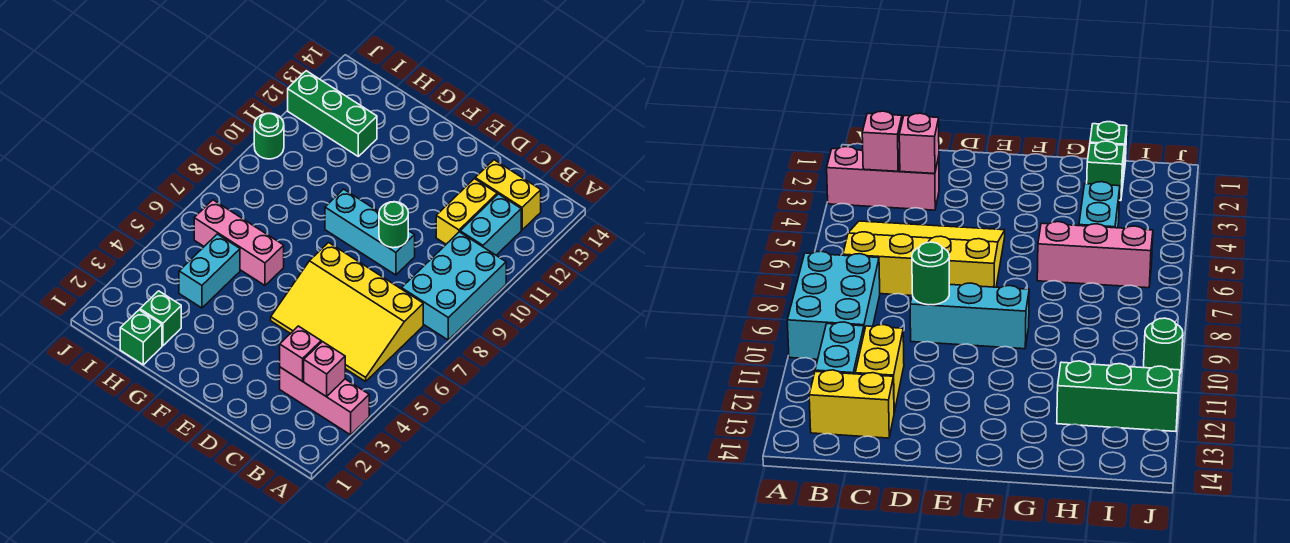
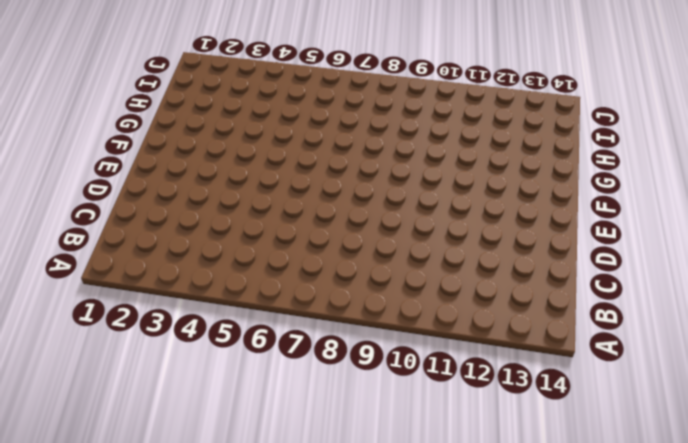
none -> pink 1x3 brick [280,367,369,435]
none -> cyan 2x3 brick [402,232,506,340]
none -> yellow 3x4 slope [271,243,423,381]

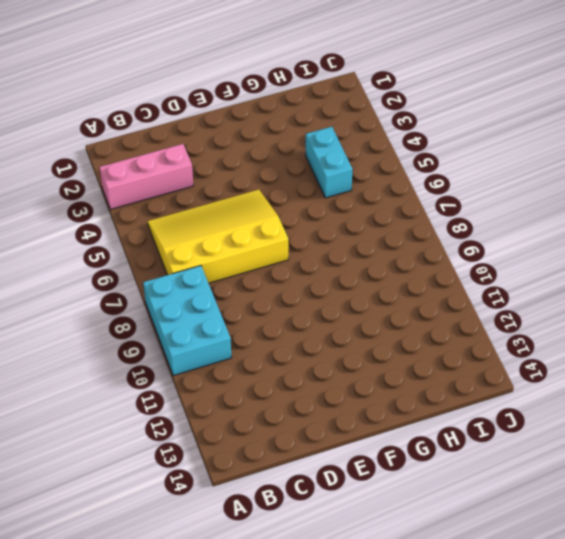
none -> cyan 1x2 brick [460,194,521,255]
none -> yellow 1x2 brick [475,160,541,230]
none -> yellow 1x2 brick [436,179,497,244]

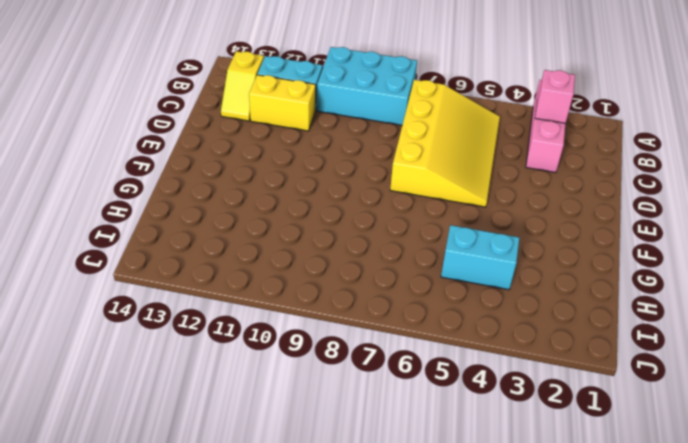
yellow 1x2 slope [221,51,264,121] -> yellow 1x2 brick [475,160,541,230]
none -> cyan 1x3 brick [325,189,415,275]
none -> pink 1x3 brick [194,200,284,285]
none -> green 1x1 brick [120,310,162,365]

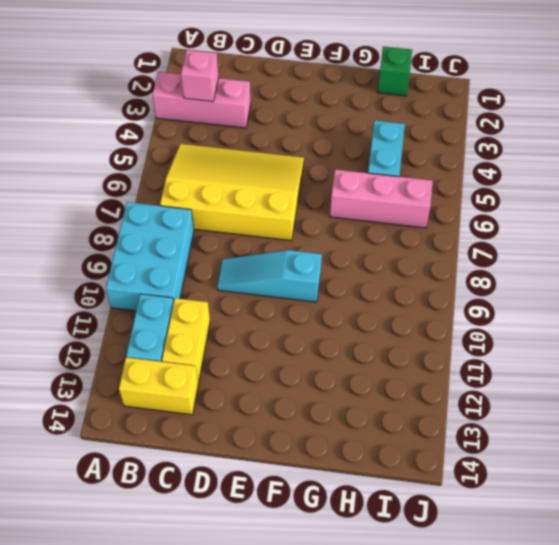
cyan 1x3 slope [217,250,322,302] -> cyan 1x3 brick [325,189,415,275]
none -> green 1x1 brick [140,291,181,346]
none -> green 1x3 brick [288,71,377,156]
none -> green 1x1 round brick [254,113,284,159]

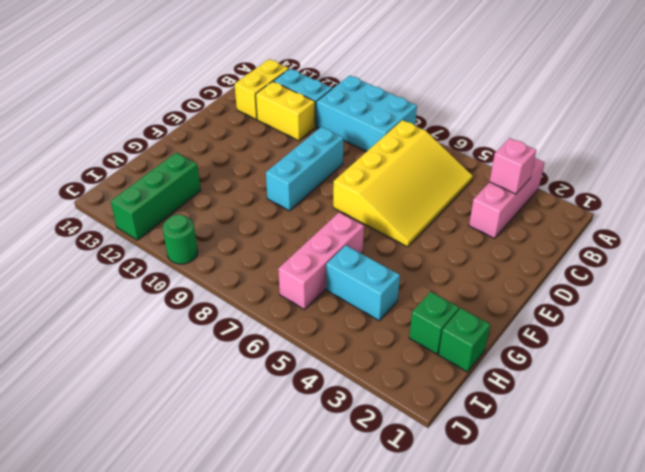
none -> pink 1x1 brick [280,326,321,381]
none -> green 1x1 round brick [379,202,408,248]

